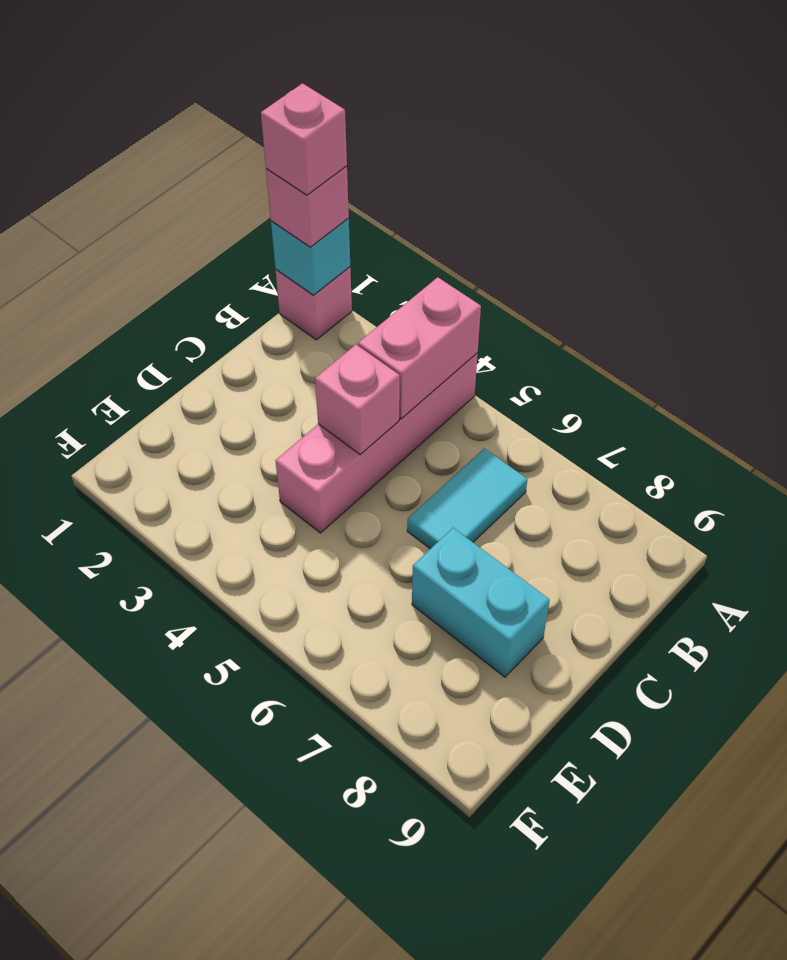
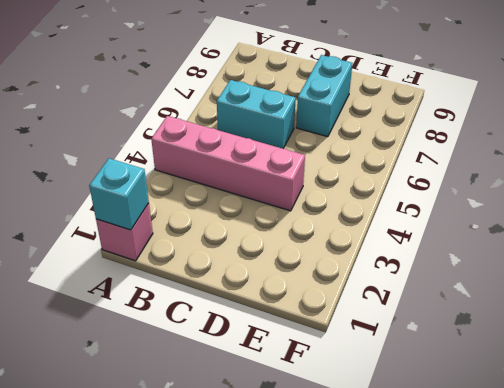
cyan 1x2 brick [217,80,296,148] -> cyan 1x2 tile [407,449,527,549]
none -> pink 1x2 brick [358,277,481,419]
none -> pink 1x1 brick [315,345,400,455]

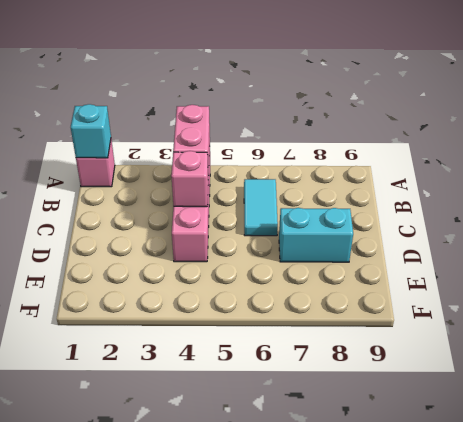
none -> pink 1x1 brick [266,166,349,247]
none -> pink 1x1 brick [261,83,347,195]

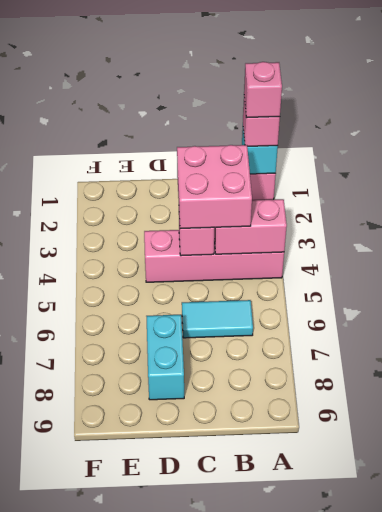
pink 2x2 brick [177,145,252,229] -> none

